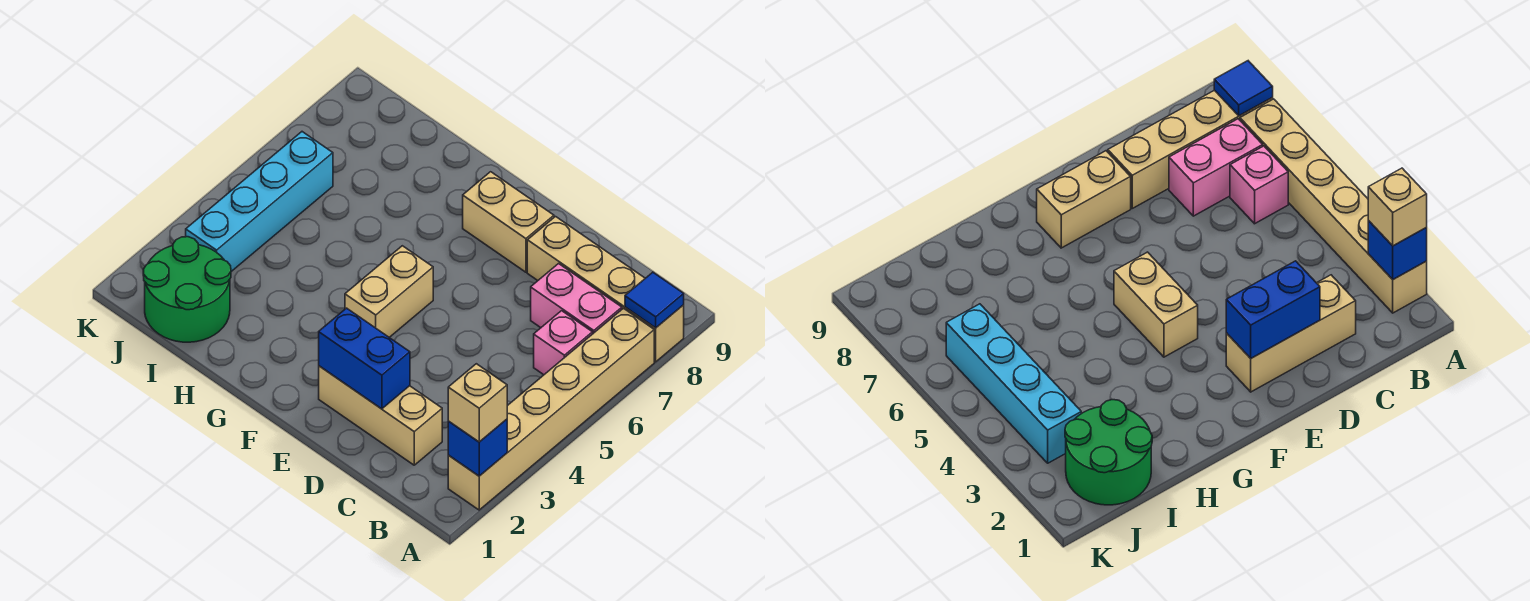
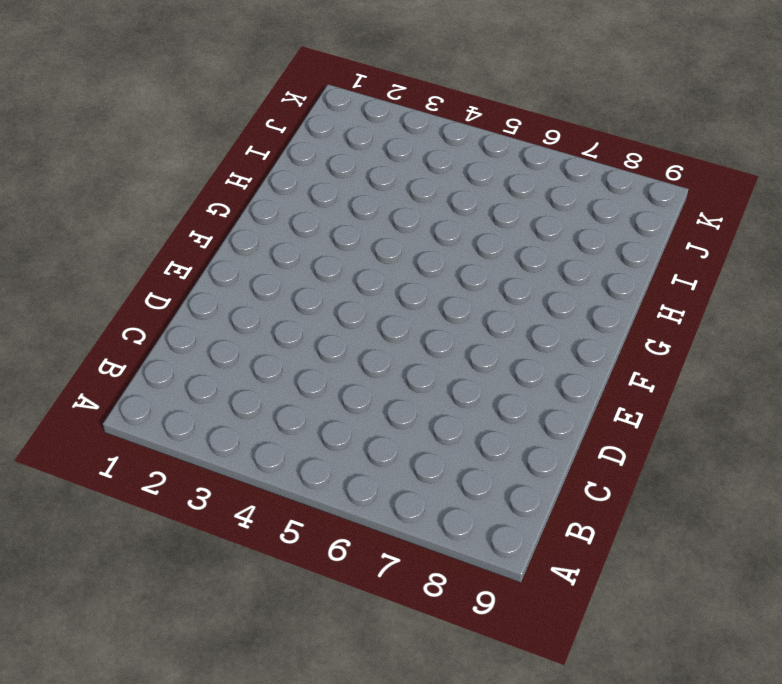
none -> tan 1x6 brick [448,308,654,510]
none -> tan 1x4 brick [527,217,684,362]
none -> pink 1x1 brick [534,311,592,375]

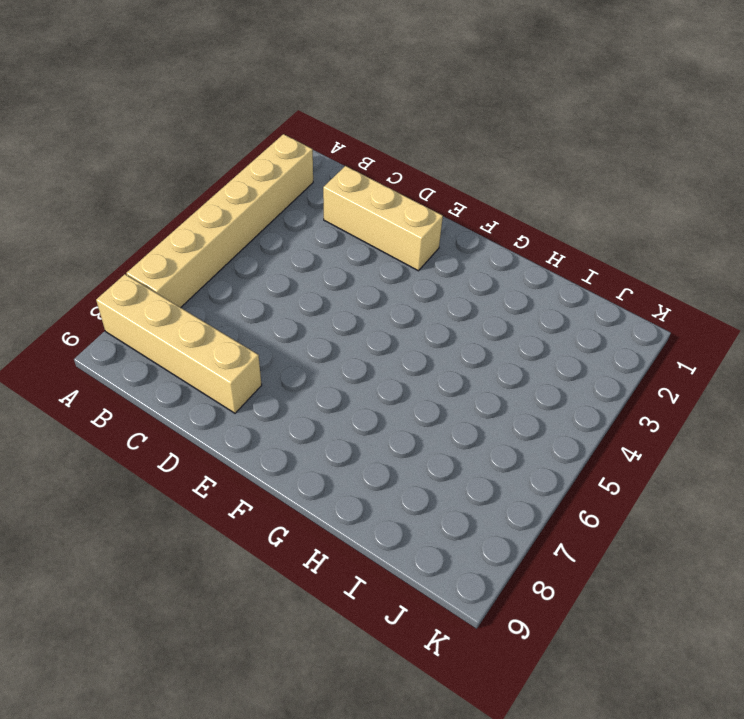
none -> pink 1x1 brick [534,311,592,375]
none -> pink 1x2 brick [531,264,622,334]
none -> tan 1x2 brick [463,172,554,272]

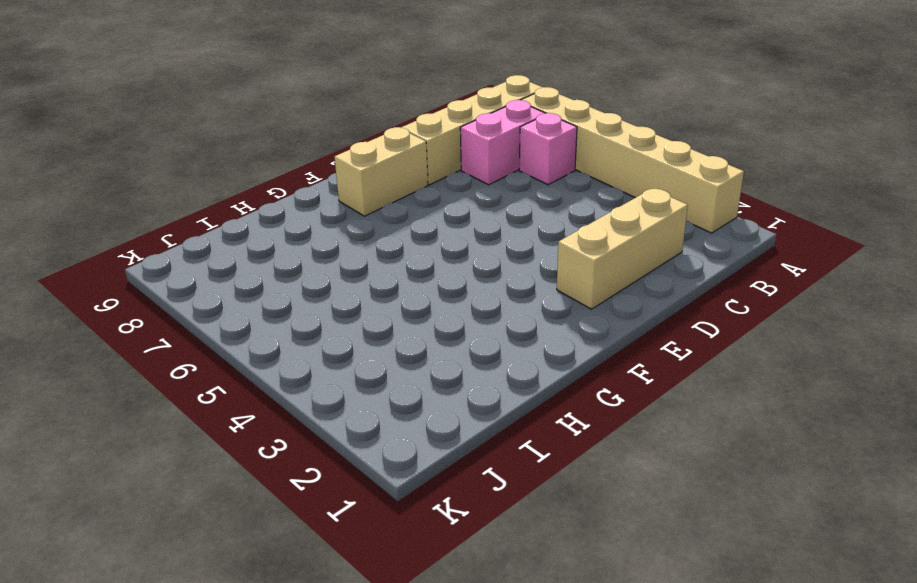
none -> tan 1x2 brick [345,246,433,337]
none -> green 2x2 round brick [143,237,231,342]
none -> cyan 1x4 brick [186,132,333,271]

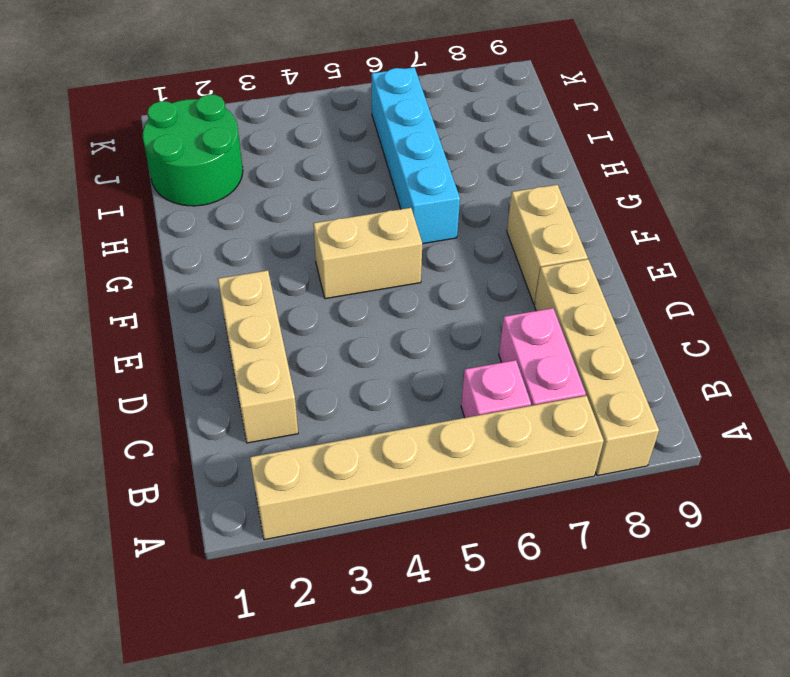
cyan 1x4 brick [372,67,460,244] -> cyan 1x4 brick turned to [186,132,333,271]
none -> blue 1x1 brick [448,419,507,476]
none -> blue 1x1 tile [625,272,684,328]
none -> blue 1x2 brick [319,308,410,409]

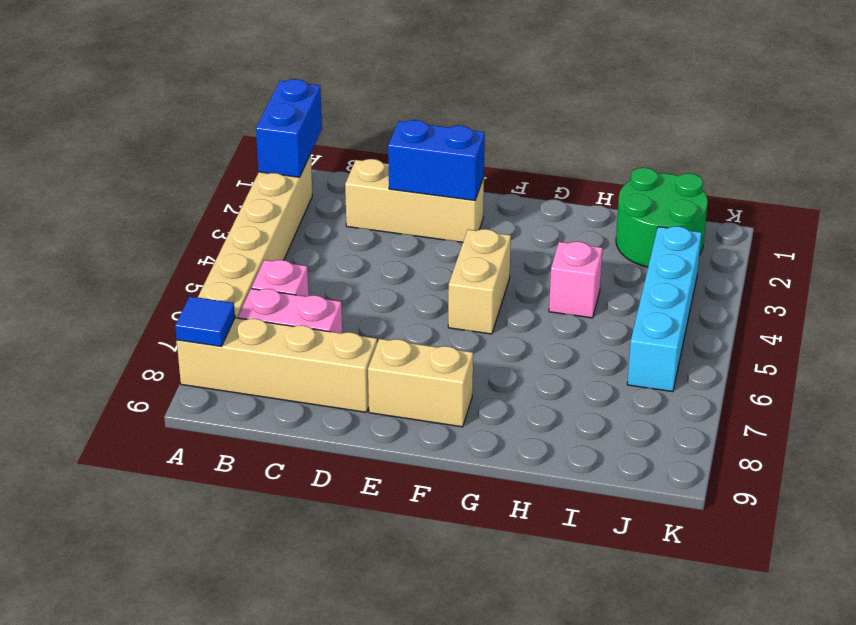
blue 1x2 brick [256,79,322,177] -> blue 1x1 brick [448,419,507,476]
pink 1x1 brick [549,241,603,318] -> none
none -> tan 1x1 brick [448,364,507,442]

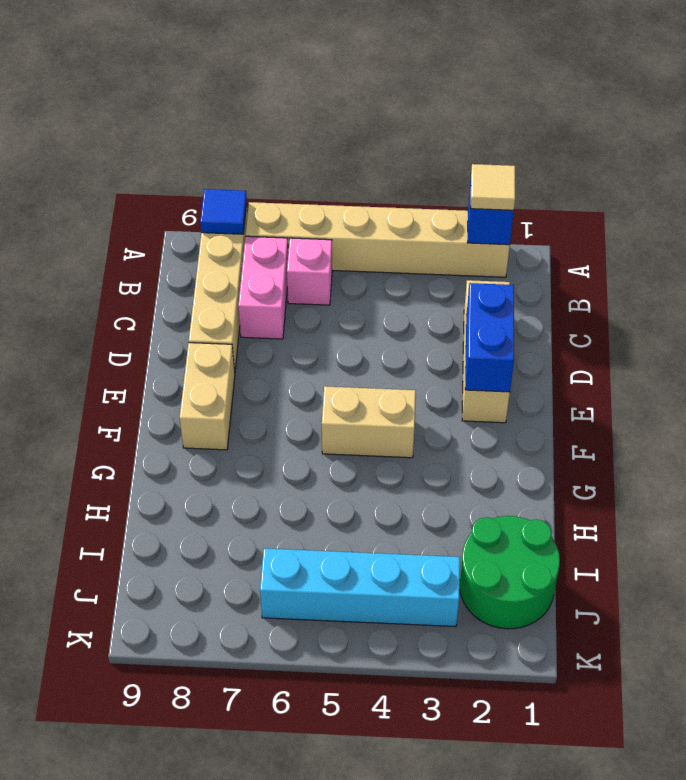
tan 1x1 tile [471,164,515,210] -> tan 1x1 brick [448,364,507,442]

